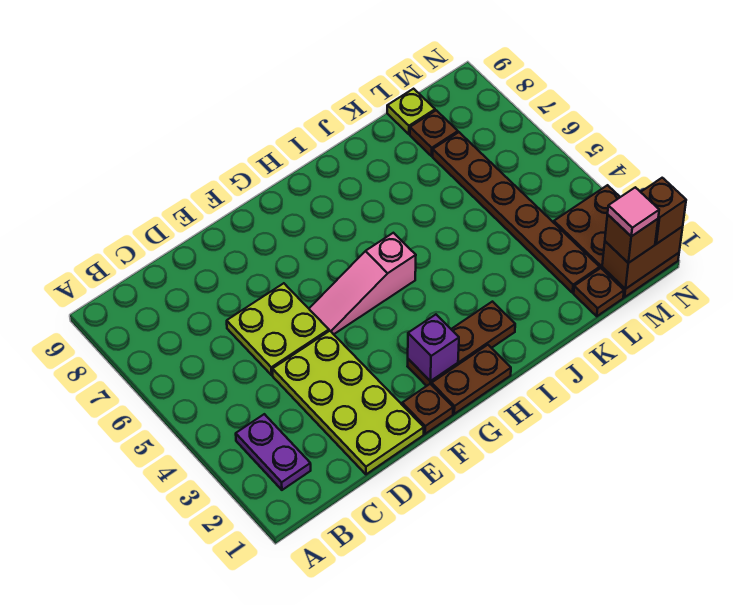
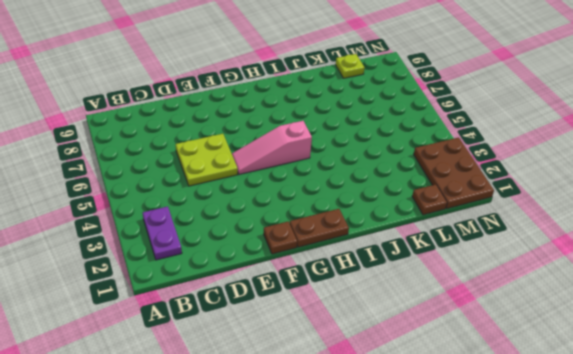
none -> lime 2x4 plate [272,331,424,474]
none -> brown 1x3 plate [407,302,515,386]
none -> brown 1x6 plate [433,132,600,293]

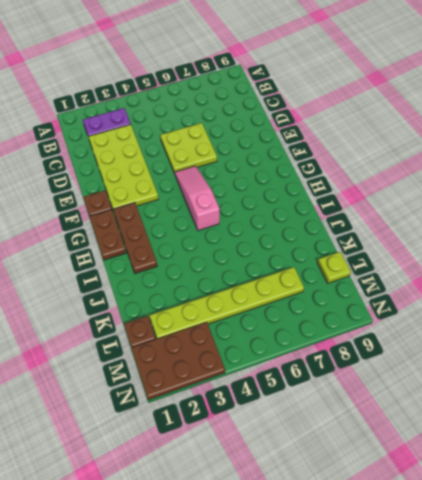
lime 2x4 plate [88,124,158,209] -> lime 2x4 plate turned to [272,331,424,474]
lime 1x6 plate [149,267,304,339] -> brown 1x6 plate [433,132,600,293]
none -> brown 1x1 plate [410,110,458,156]
none -> purple 1x1 brick [408,315,459,381]
none -> brown 1x2 brick [602,227,683,289]

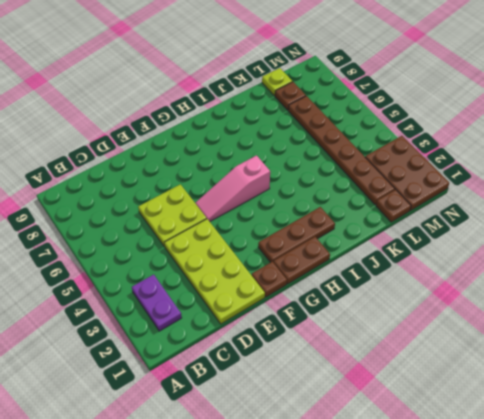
none -> purple 1x1 brick [408,315,459,381]
none -> brown 1x2 brick [602,227,683,289]
none -> brown 1x1 brick [605,215,658,263]

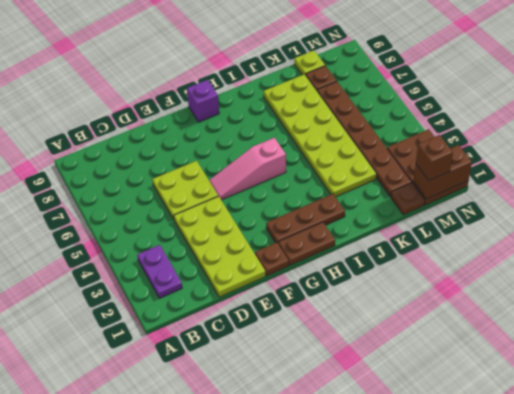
purple 1x1 brick [187,80,219,122] -> purple 1x1 brick moved to [408,315,459,381]
lime 2x6 plate [264,74,377,197] -> none
none -> brown 1x1 brick [641,178,686,244]
none -> pink 1x1 tile [608,187,659,236]

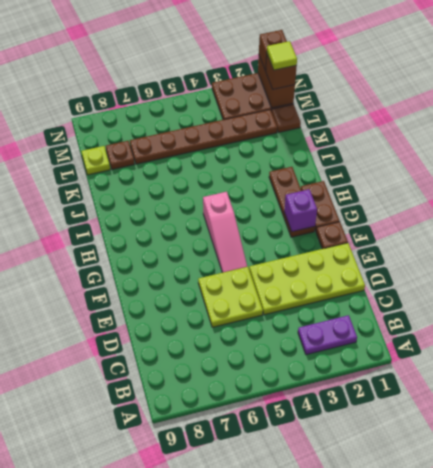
lime 1x1 tile [267,41,297,70] -> pink 1x1 tile [608,187,659,236]

